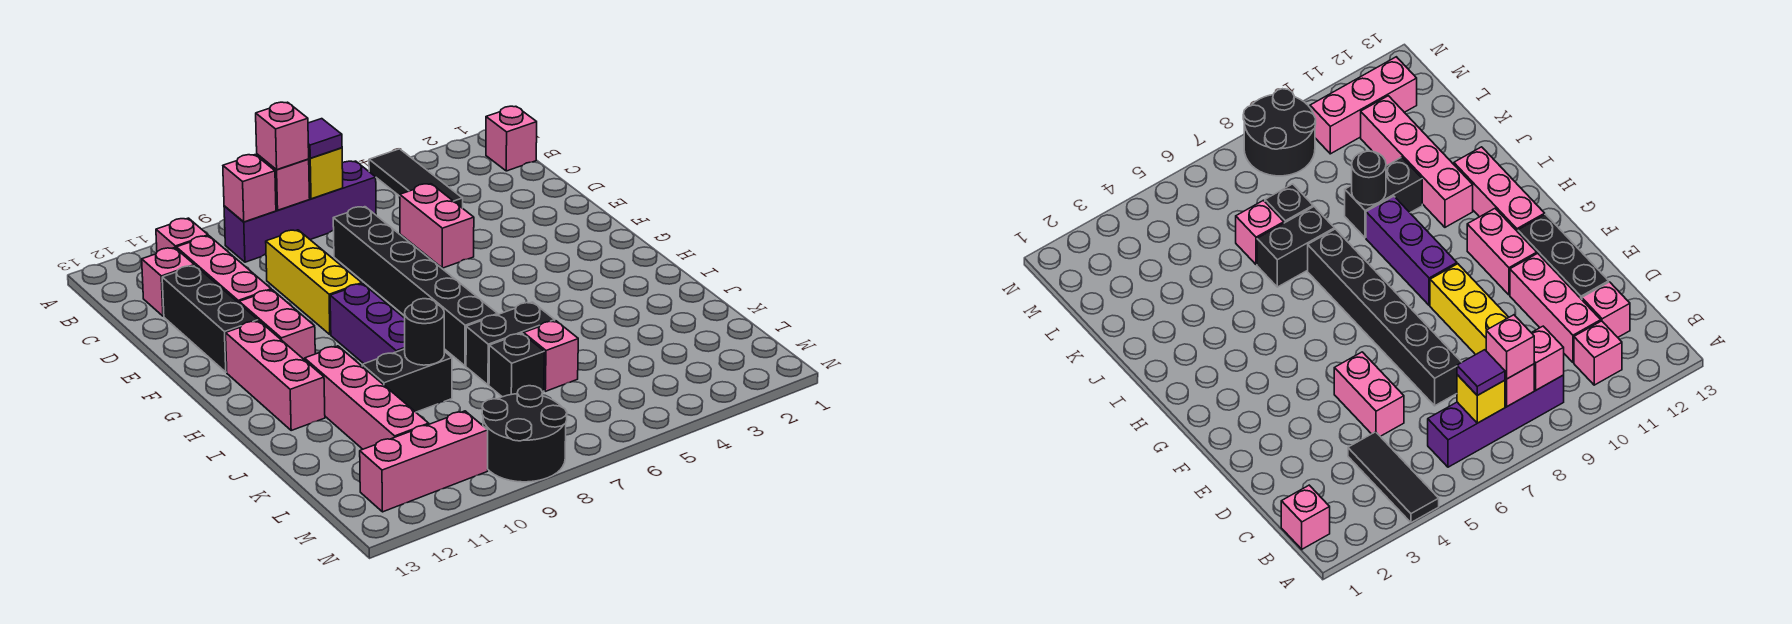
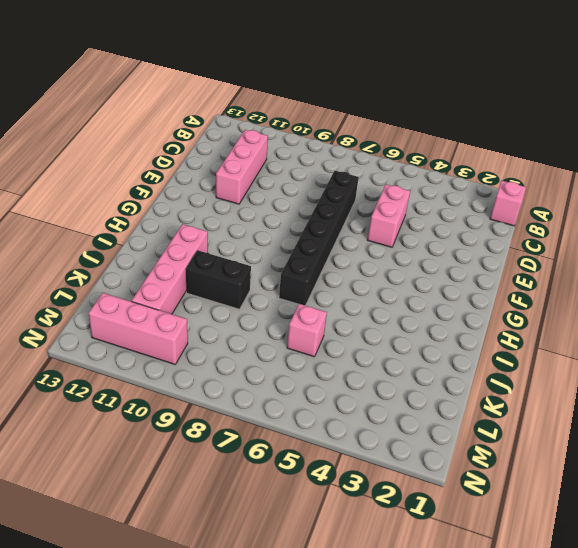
none -> black 1x3 tile [369,149,463,208]
none -> purple 1x4 brick [224,161,376,262]
none -> pink 1x1 brick [156,218,208,251]

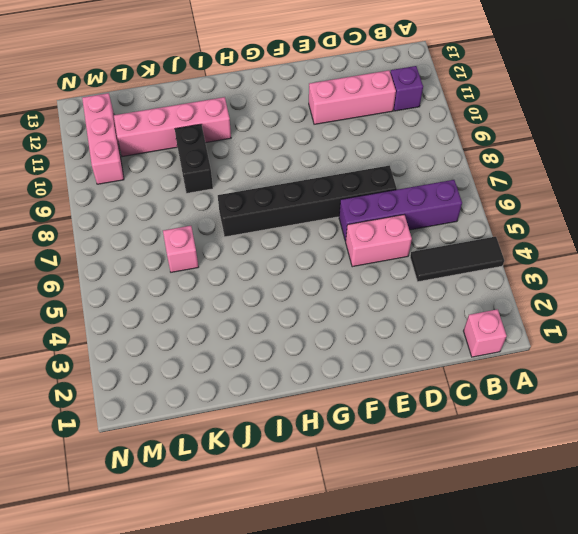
purple 1x4 brick [339,180,462,241] -> purple 1x4 brick turned to [224,161,376,262]
purple 1x1 brick [390,66,423,111] -> pink 1x1 brick [156,218,208,251]
none -> pink 1x1 brick [142,248,194,316]
none -> yellow 1x3 brick [266,230,362,335]
none -> black 1x3 brick [162,266,258,372]

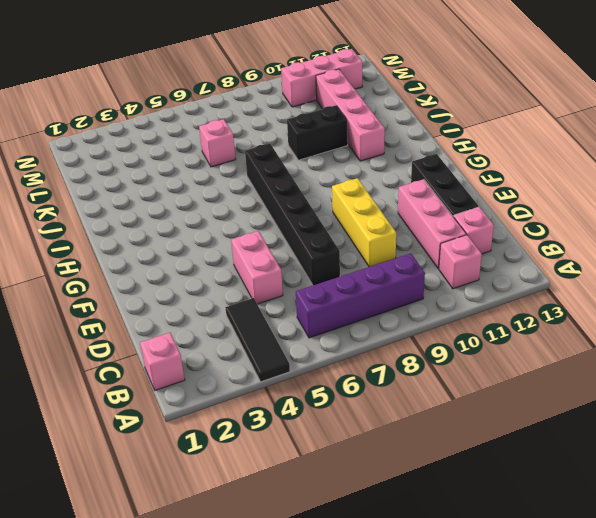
none -> pink 1x2 brick [239,290,315,360]
none -> purple 1x3 brick [330,284,405,364]
none -> pink 1x3 brick [226,321,325,430]

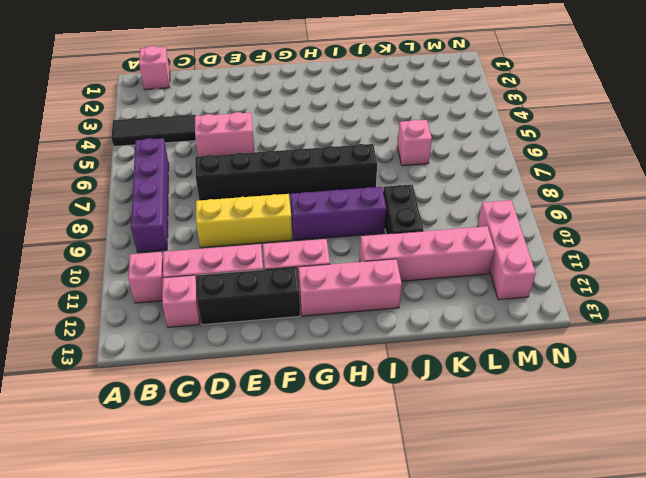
none -> black 1x2 brick [466,302,555,385]
none -> black 1x1 brick [489,333,544,397]
none -> black 2x2 round brick [482,386,567,482]

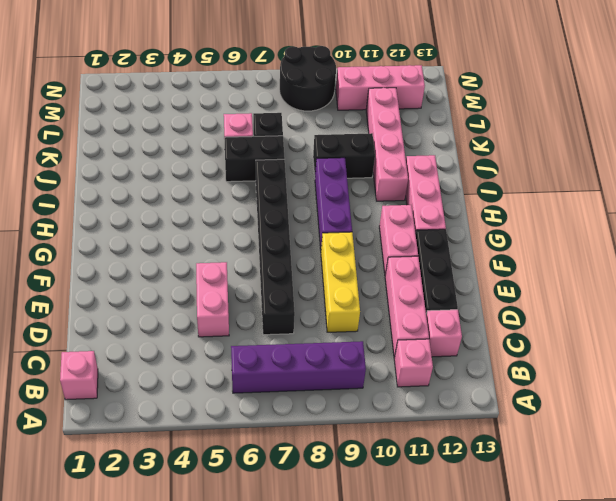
none -> black 1x3 tile [369,149,463,208]
none -> yellow 1x1 brick [309,148,343,199]
none -> pink 1x1 brick [257,154,310,210]

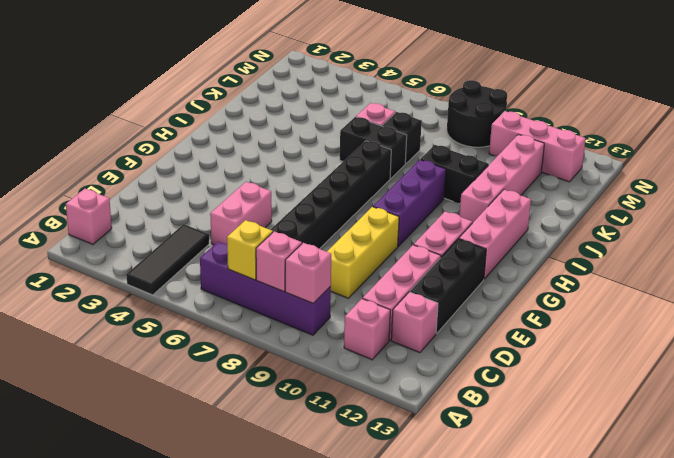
none -> black 1x1 round brick [405,299,444,365]
none -> purple 1x1 tile [308,119,342,158]
none -> pink 1x1 brick [256,102,309,170]

